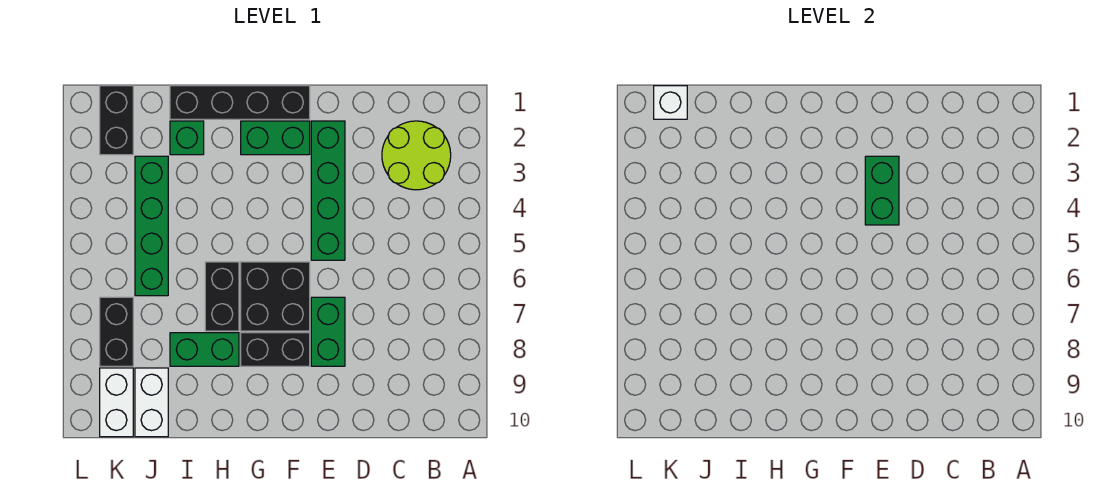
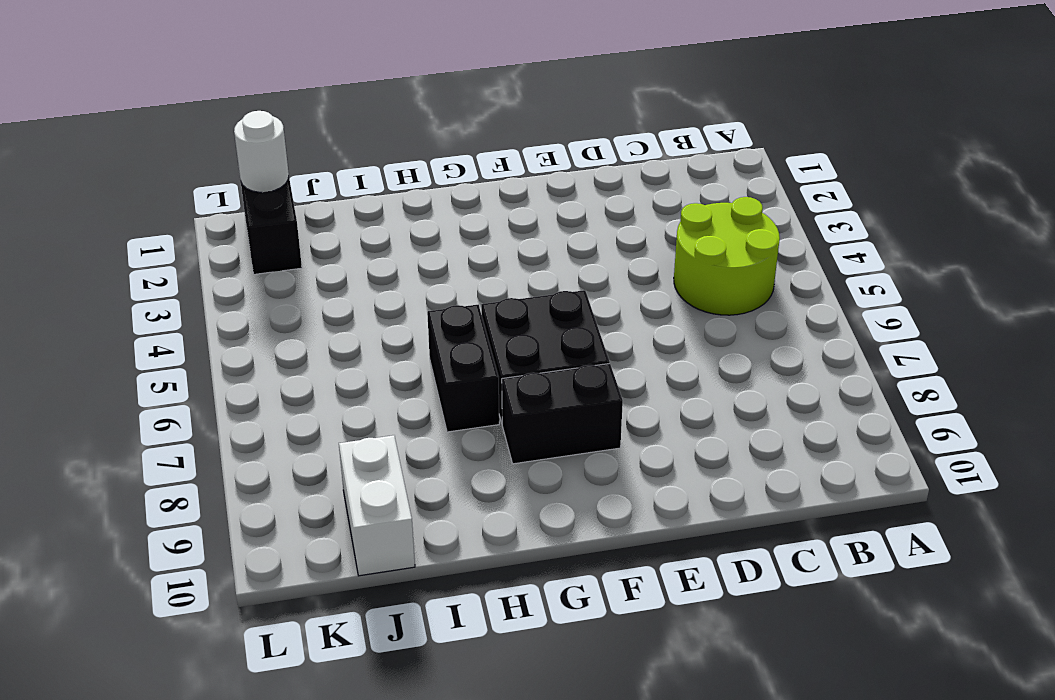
lime 2x2 round brick [674,197,780,315] -> lime 2x2 round brick moved to [382,121,451,190]
white 1x1 round brick [234,111,289,192] -> white 1x1 brick [654,86,687,119]
none -> green 1x4 brick [311,121,345,260]
none -> green 1x2 brick [311,297,345,366]
none -> black 1x4 brick [170,86,310,119]

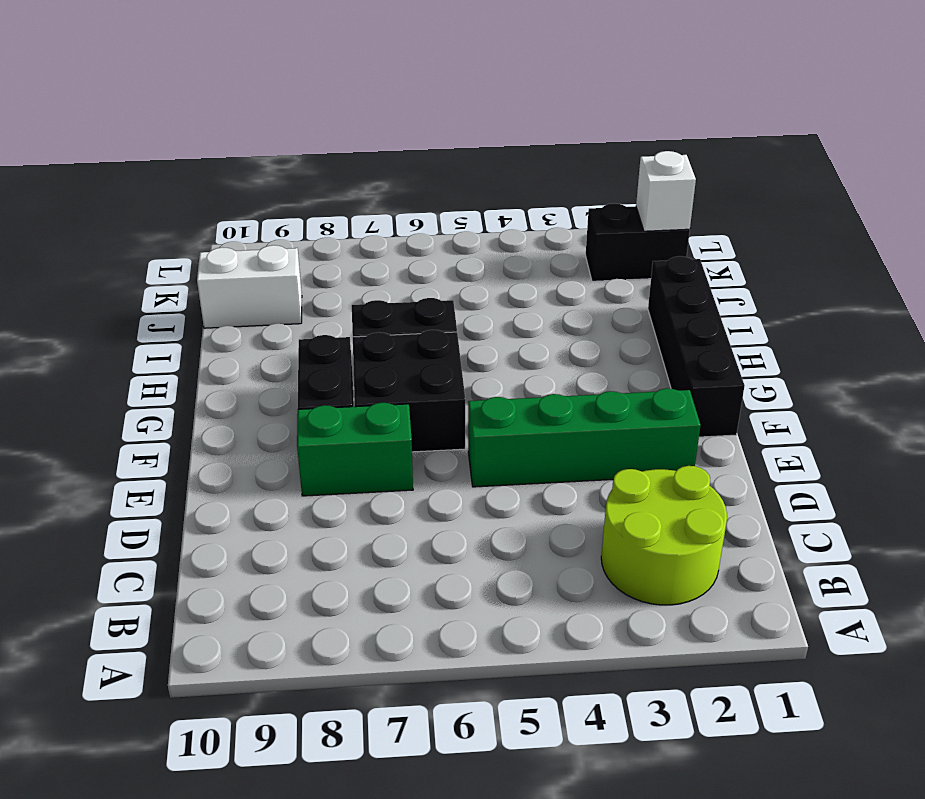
none -> green 1x2 brick [241,121,310,155]
none -> green 1x2 brick [170,333,239,366]
none -> green 1x1 brick [170,121,204,155]

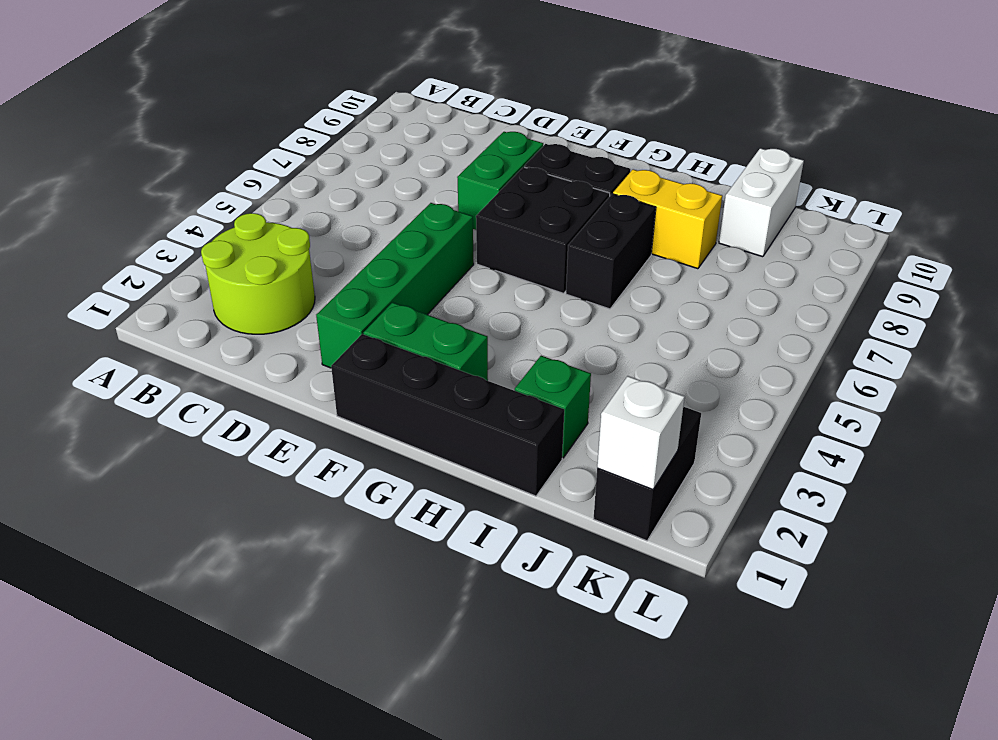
yellow 1x2 brick [613,169,722,269] -> green 1x2 brick [170,333,239,366]
none -> green 1x4 brick [135,156,168,296]
none -> black 1x2 brick [100,297,133,366]
none -> white 1x2 brick [100,368,133,437]

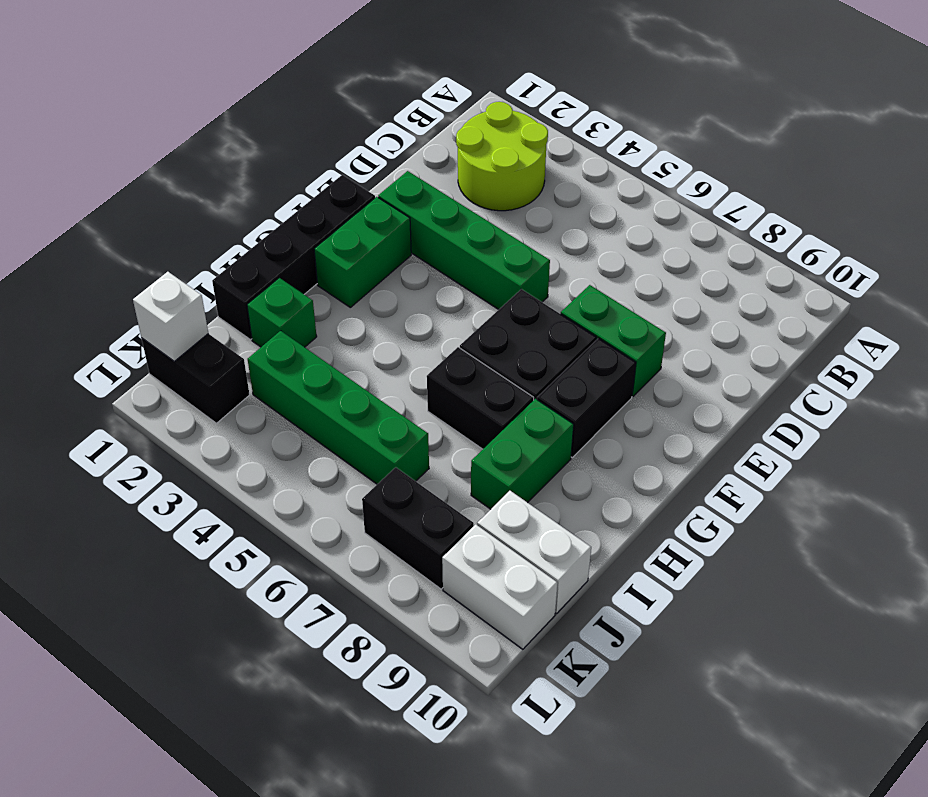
none -> green 1x2 brick [865,156,899,225]

